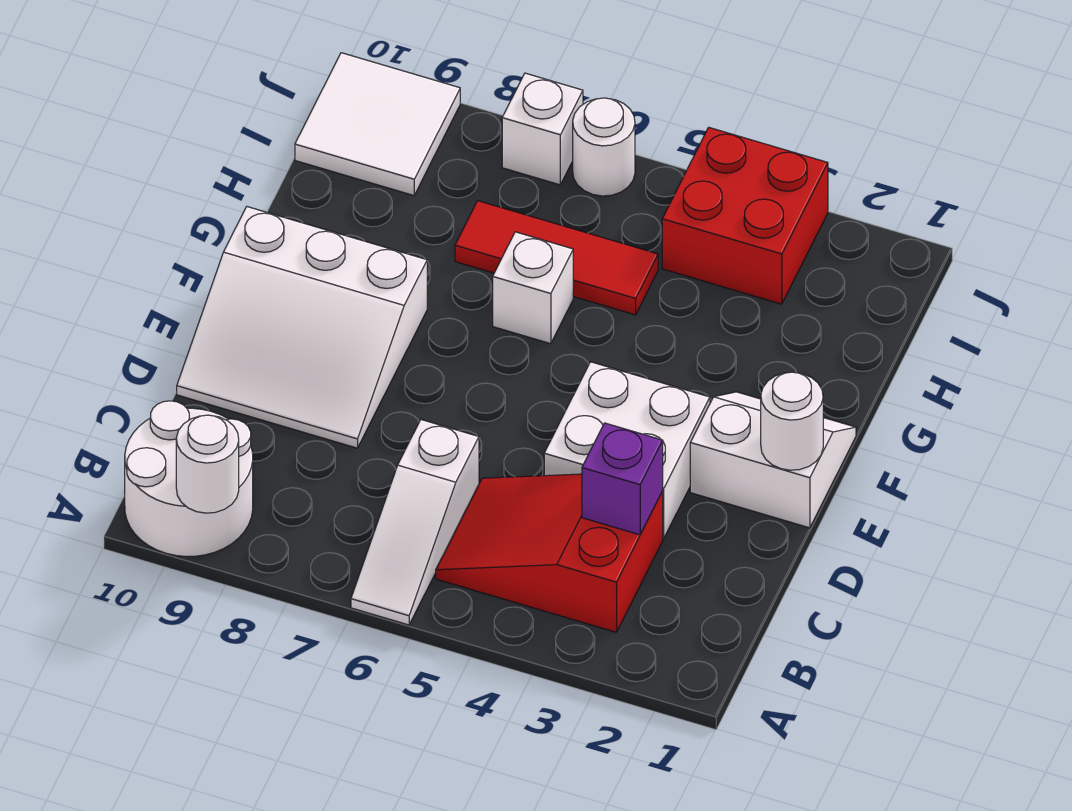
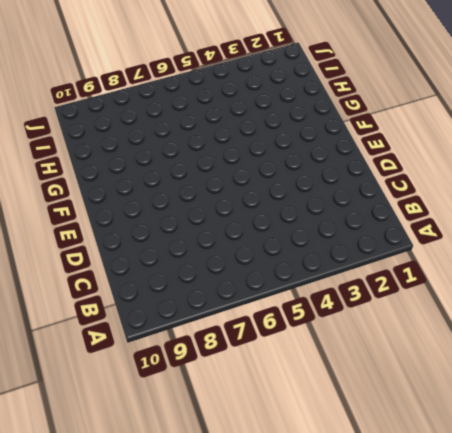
none -> white 1x3 slope [351,420,479,625]
none -> white 2x2 round brick [125,401,253,556]
none -> red 2x3 slope [436,474,663,632]

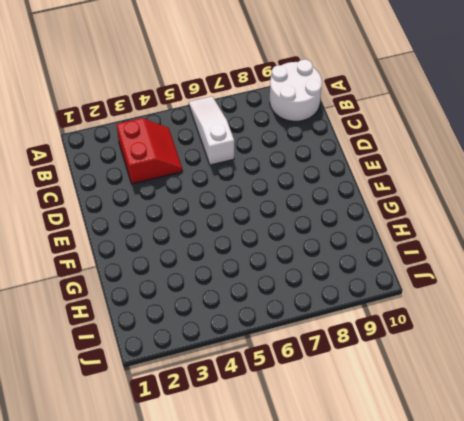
red 2x2 slope [117,118,182,184] -> red 2x3 slope [436,474,663,632]
none -> white 2x2 brick [544,362,710,539]
none -> white 3x3 slope [177,207,427,448]
none -> white 2x2 slope [690,392,856,528]

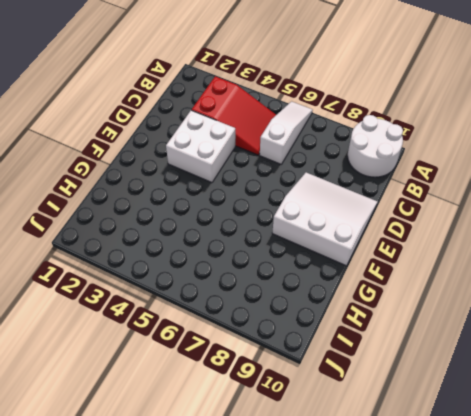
none -> white 2x2 slope [690,392,856,528]
none -> white 1x1 brick [493,232,573,344]
none -> red 1x3 tile [455,201,658,315]

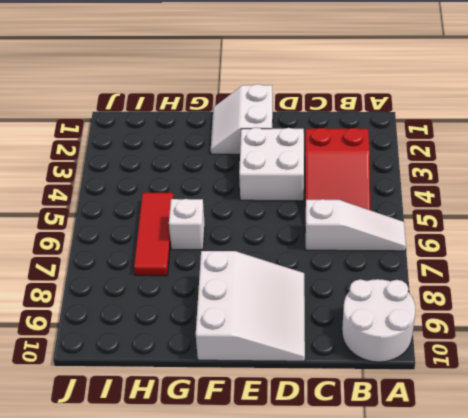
none -> red 2x2 brick [662,127,828,304]
none -> white 2x2 tile [295,53,460,196]
none -> white 1x1 round brick [573,98,635,196]

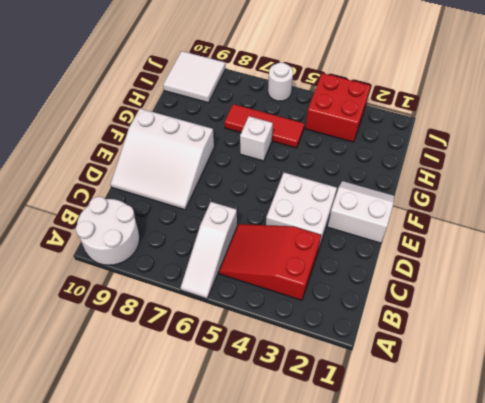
none -> white 1x1 brick [502,73,583,185]
none -> white 1x1 round brick [176,415,239,513]
none -> purple 1x1 brick [582,423,663,535]

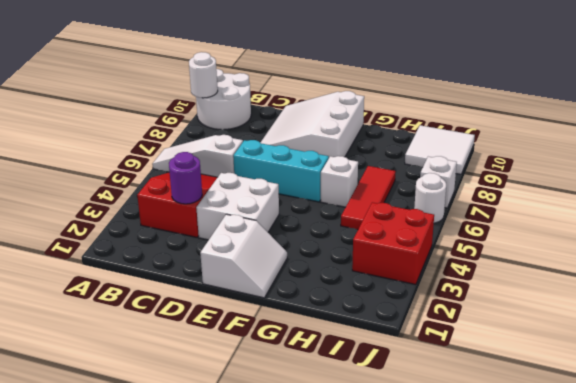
purple 1x1 round brick [169,152,202,204] -> purple 1x1 brick [582,423,663,535]
cyan 1x3 brick [233,140,329,202] -> none
none -> white 1x1 round brick [761,372,823,470]

